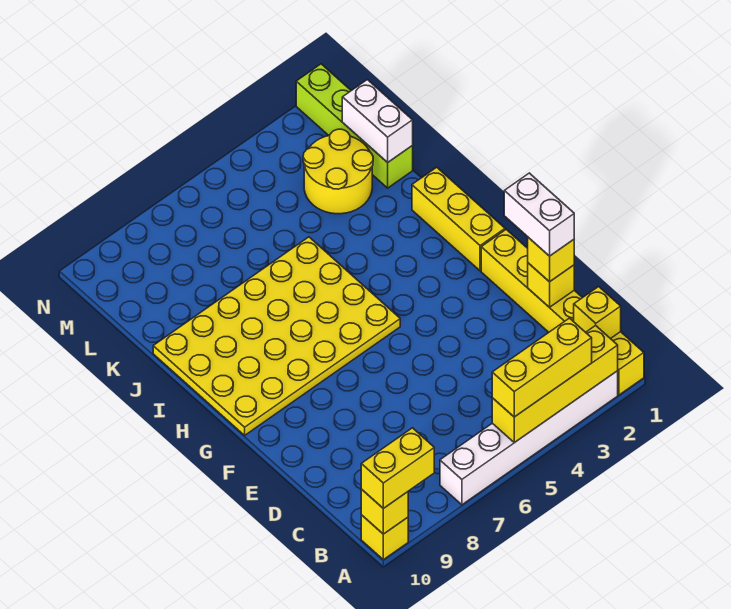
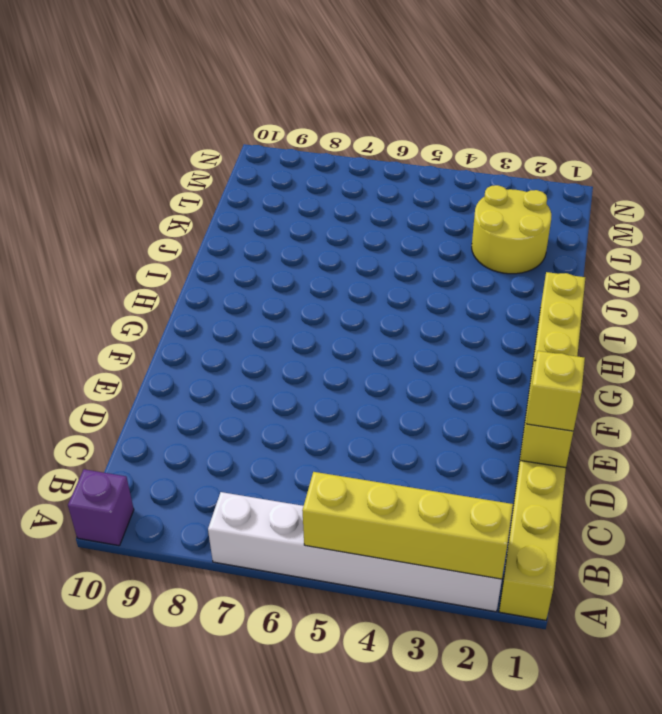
purple 1x1 brick [68,469,134,546] -> yellow 1x1 brick [361,515,408,560]
none -> yellow 4x6 plate [153,237,400,435]
none -> lime 1x4 brick [296,64,413,188]
none -> yellow 1x1 brick [361,489,408,534]

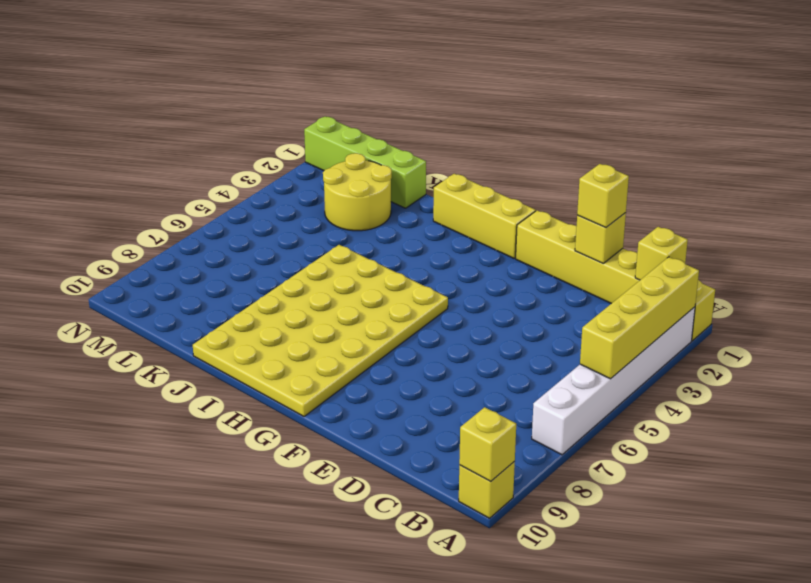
none -> white 1x2 brick [342,80,413,163]
none -> yellow 1x3 brick [492,318,592,417]
none -> yellow 1x2 brick [361,428,434,508]

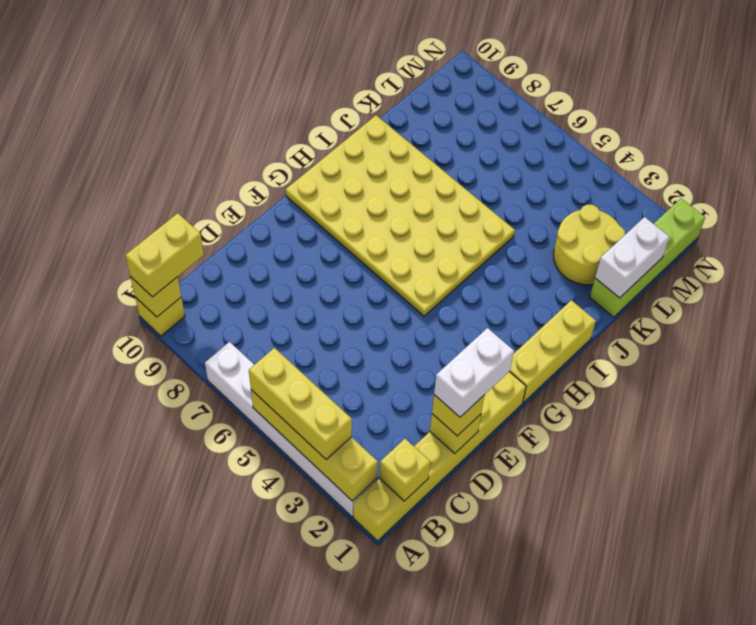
yellow 1x2 brick [125,213,204,297] -> yellow 1x2 brick turned to [361,428,434,508]

